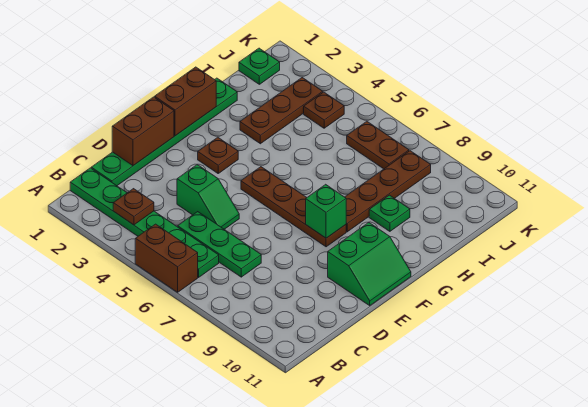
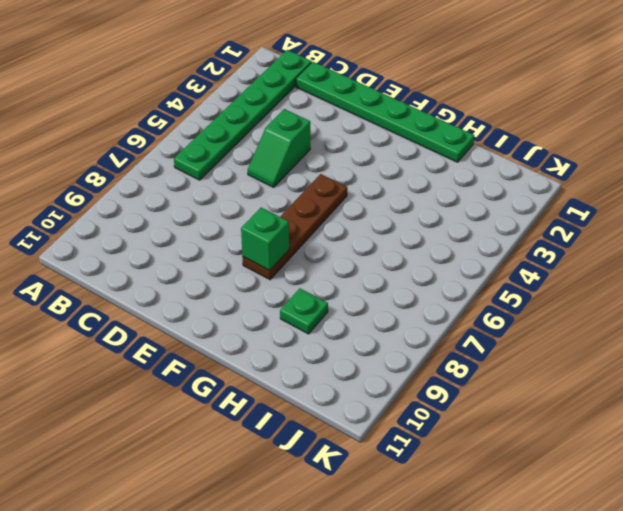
none -> brown 1x2 brick [135,224,198,292]
none -> green 1x3 plate [178,212,261,277]
none -> green 2x2 slope [328,222,411,306]

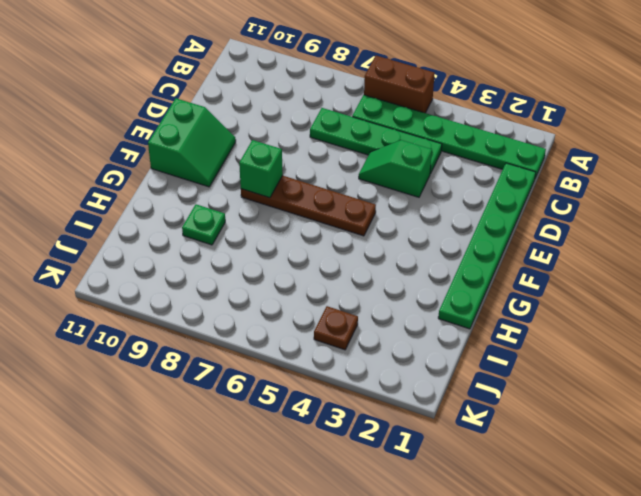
green 1x4 plate [310,108,442,174] -> green 1x3 plate [178,212,261,277]
green 2x2 slope [148,98,236,187] -> green 2x2 slope turned to [328,222,411,306]
none -> brown 1x1 plate [198,137,238,173]
none -> brown 1x4 plate [345,151,431,232]
none -> brown 1x3 plate [240,78,323,144]

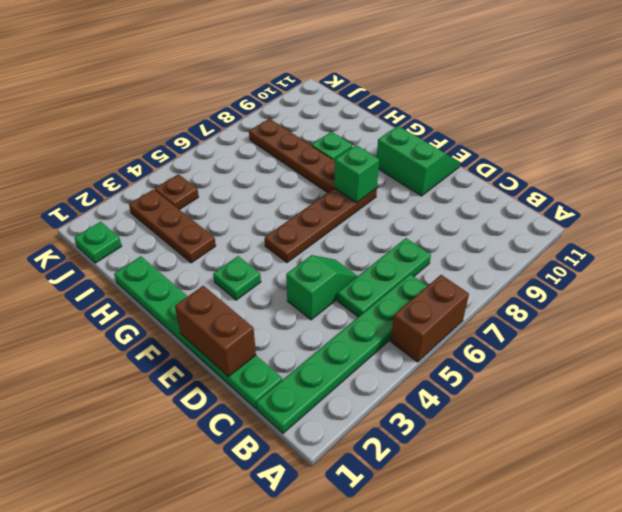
green 1x1 plate [213,256,261,300] -> brown 1x1 plate [198,137,238,173]
none -> brown 1x2 plate [347,121,409,169]
none -> brown 1x1 plate [113,189,154,225]
none -> brown 1x2 brick [155,67,216,136]

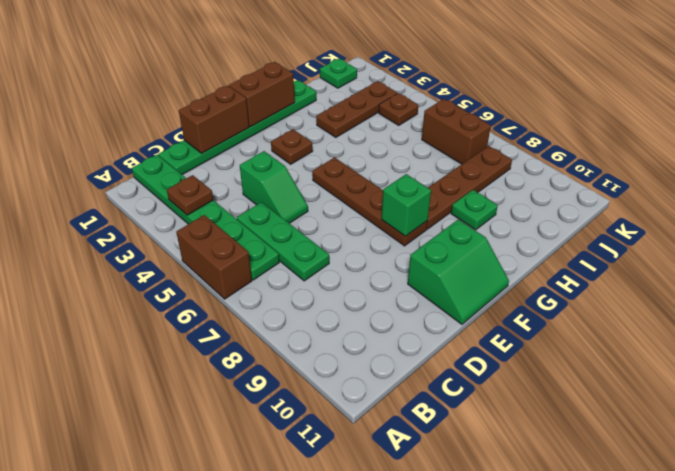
brown 1x2 brick [422,99,491,164] -> brown 1x2 plate [347,121,409,169]

